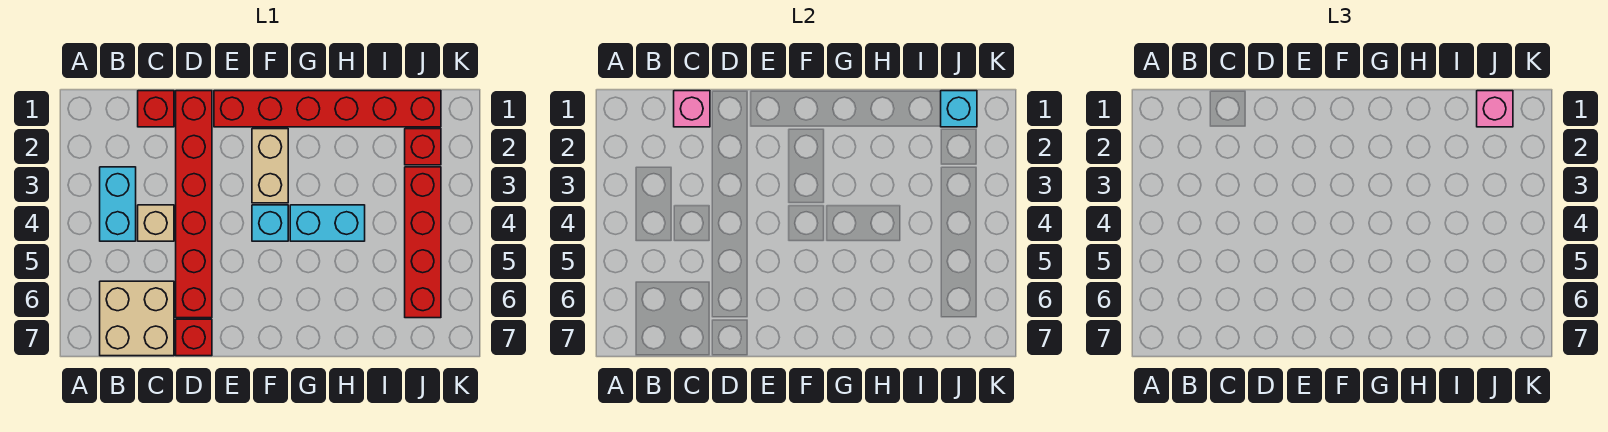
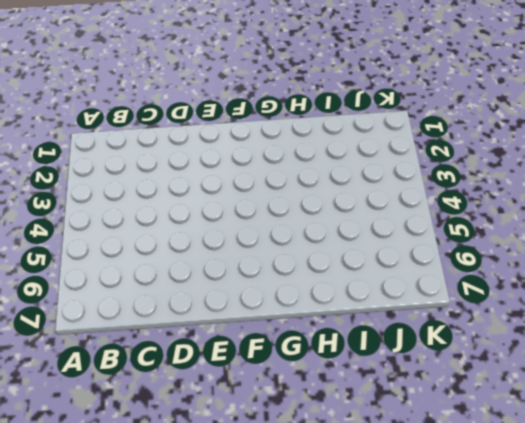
none -> cyan 1x2 brick [100,167,136,241]
none -> tan 2x2 brick [100,281,174,356]
none -> red 1x1 brick [138,91,174,127]

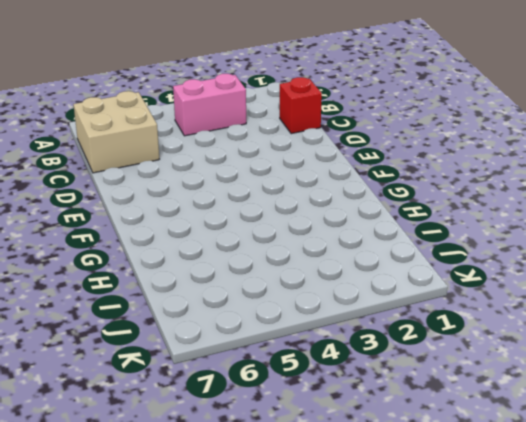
pink 1x2 brick [173,74,246,136] -> cyan 1x2 brick [100,167,136,241]
none -> tan 1x1 brick [138,205,174,241]
none -> red 1x6 brick [176,91,212,318]
none -> red 1x1 brick [176,319,212,356]

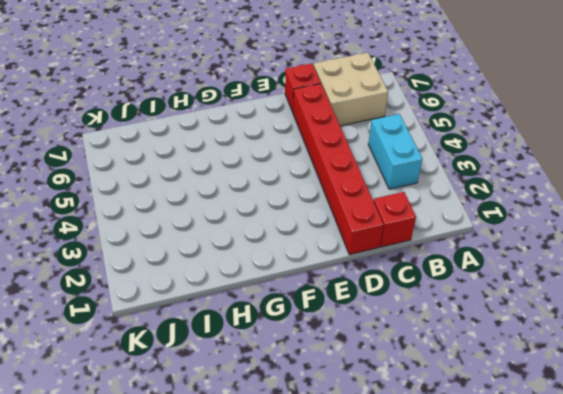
none -> tan 1x1 brick [138,205,174,241]
none -> red 1x6 brick [214,91,441,127]
none -> tan 1x2 brick [252,129,288,203]

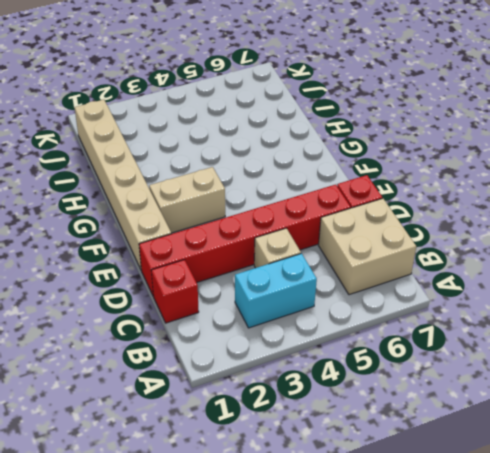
tan 1x6 brick [75,100,171,269] -> red 1x6 brick [214,91,441,127]
none -> cyan 1x1 brick [252,205,288,241]
none -> cyan 1x2 brick [290,205,365,241]
none -> red 1x1 brick [405,129,441,165]

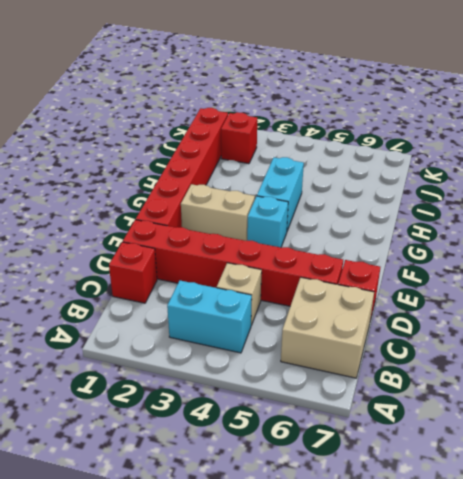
none -> red 1x4 brick [405,167,441,318]
none -> pink 1x1 brick [674,91,710,127]
none -> cyan 1x1 brick [941,91,977,127]

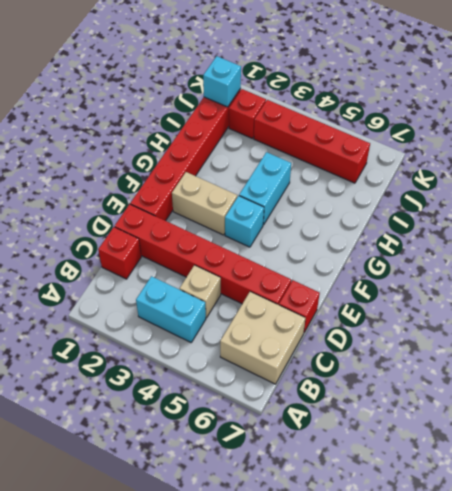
none -> pink 1x1 brick [674,91,710,127]
none -> pink 1x1 brick [1477,91,1513,127]

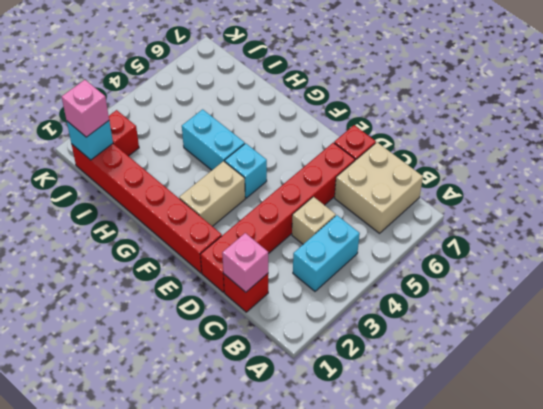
none -> red 1x4 brick [405,167,441,318]

